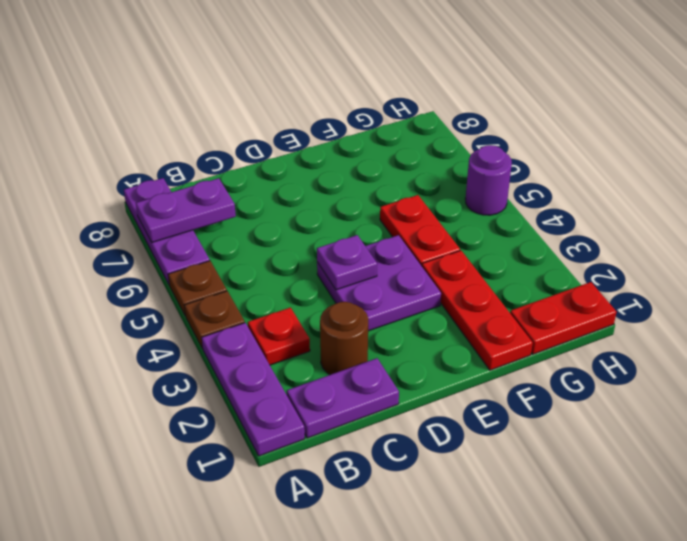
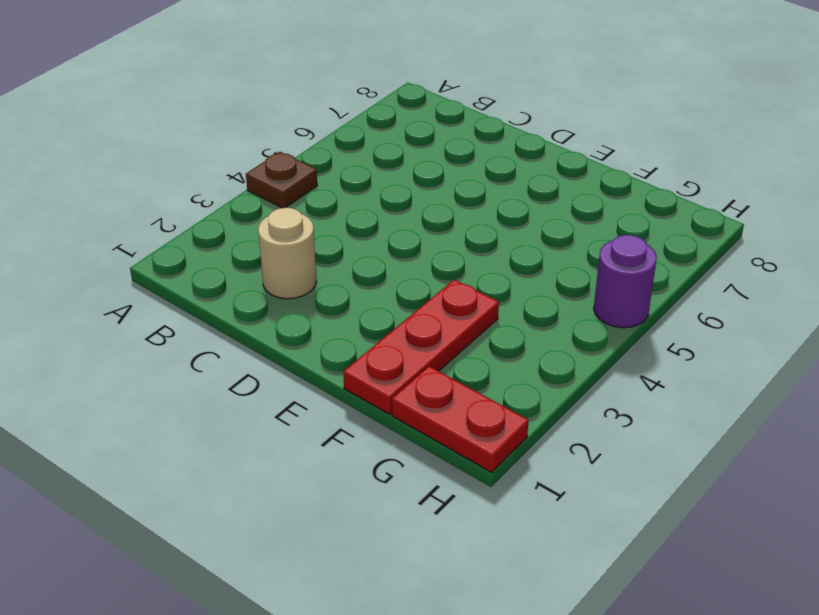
tan 1x1 round brick [258,208,317,299] -> brown 1x1 round brick [320,302,368,375]
none -> purple 1x3 plate [202,323,305,456]
none -> brown 1x1 plate [168,261,227,316]
none -> purple 1x3 plate [124,178,210,285]

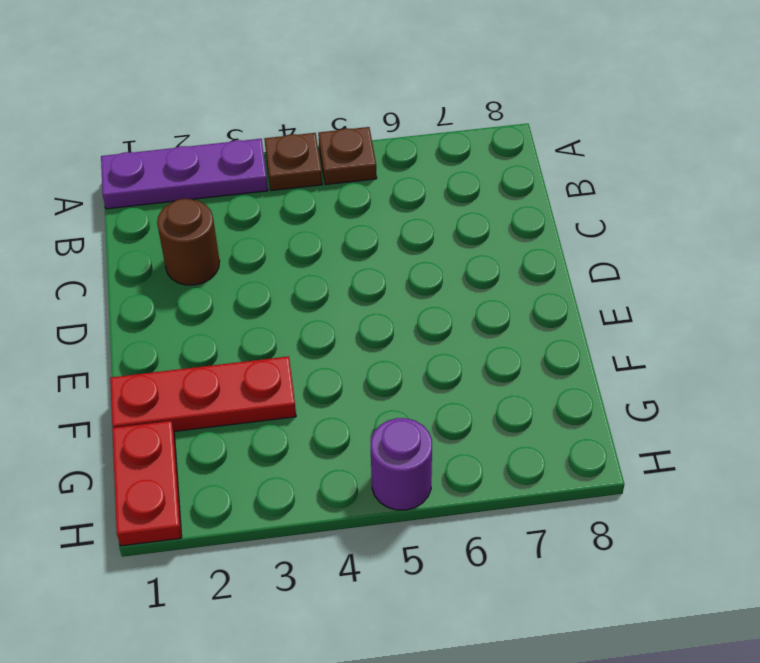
none -> purple 1x3 plate [124,178,210,285]
none -> purple 1x2 plate [287,358,399,438]
none -> red 1x1 plate [248,308,310,365]

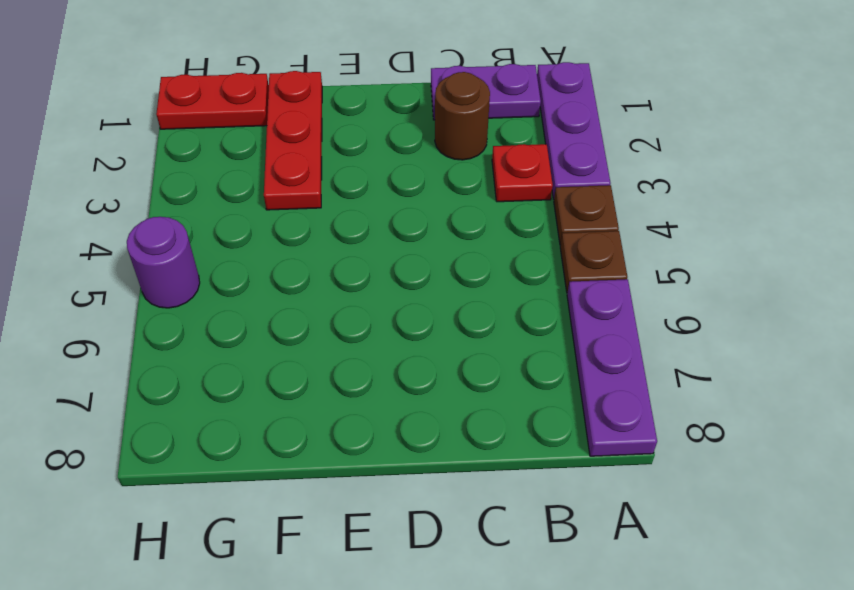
none -> purple 2x2 plate [317,235,441,331]
none -> red 1x2 plate [380,195,460,266]
none -> purple 1x2 plate [136,178,236,242]

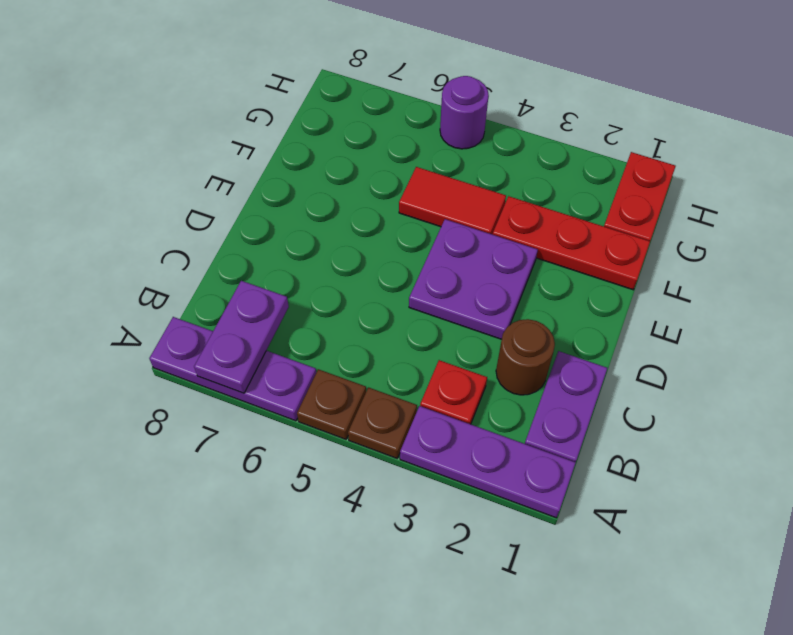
red 1x2 tile [399,167,506,234] -> red 1x2 plate [380,195,460,266]
none -> purple 1x1 plate [317,235,377,290]

